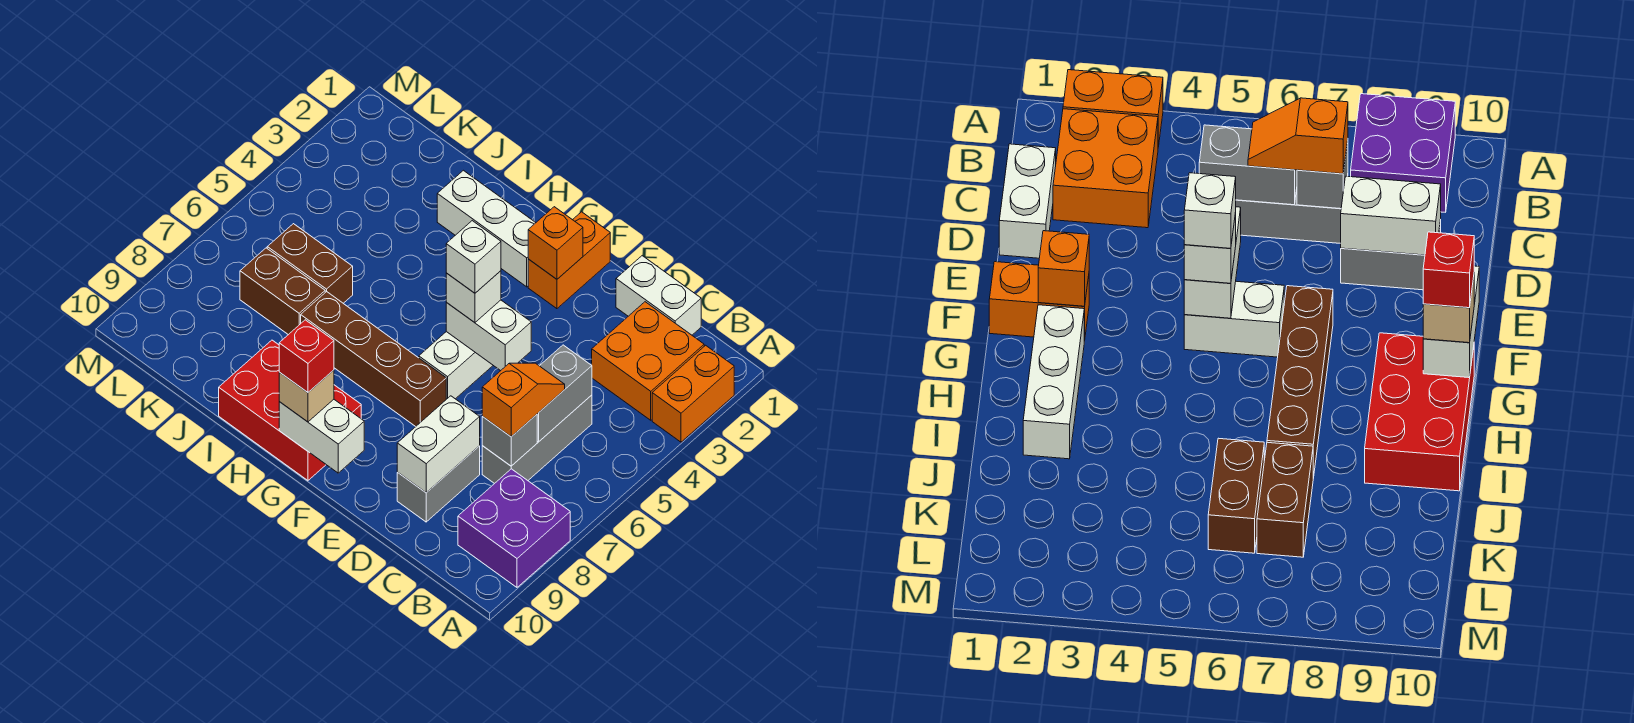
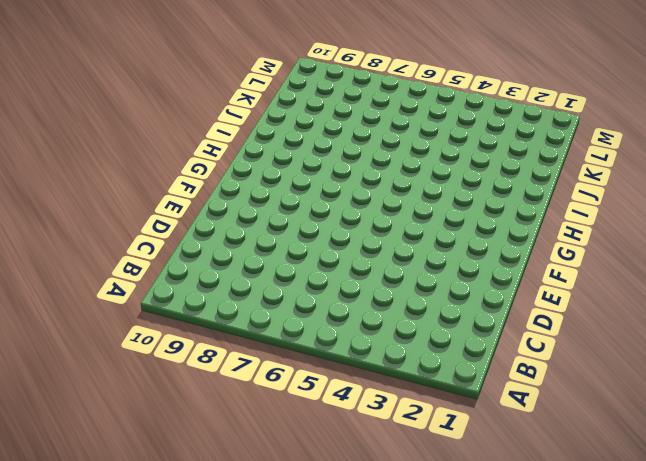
none -> orange 1x2 brick [652,345,734,442]
none -> purple 2x2 brick [458,469,570,587]
none -> orange 2x2 brick [592,302,704,420]

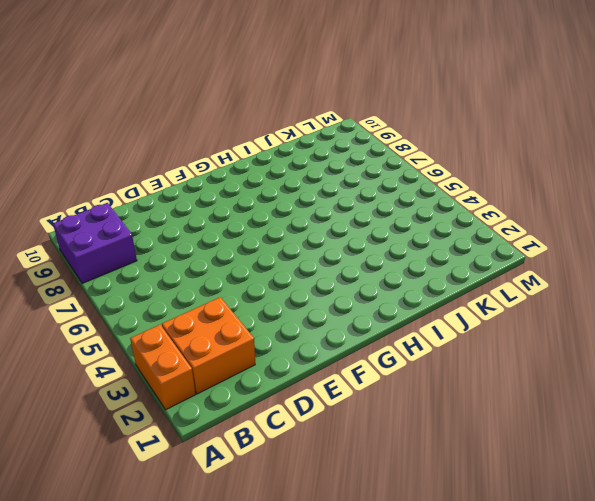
none -> white 1x2 brick [616,256,701,335]
none -> grey 1x3 brick [482,395,592,484]
none -> grey 1x2 brick [397,446,480,522]

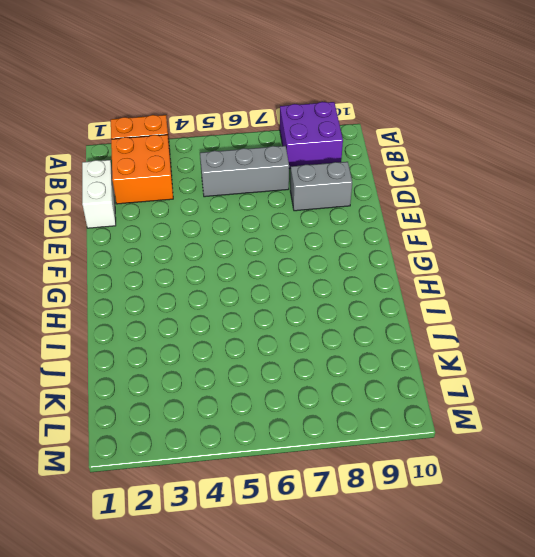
none -> orange 1x2 brick [528,212,610,309]
none -> white 1x2 brick [419,332,493,399]
none -> brown 1x4 brick [301,292,446,427]

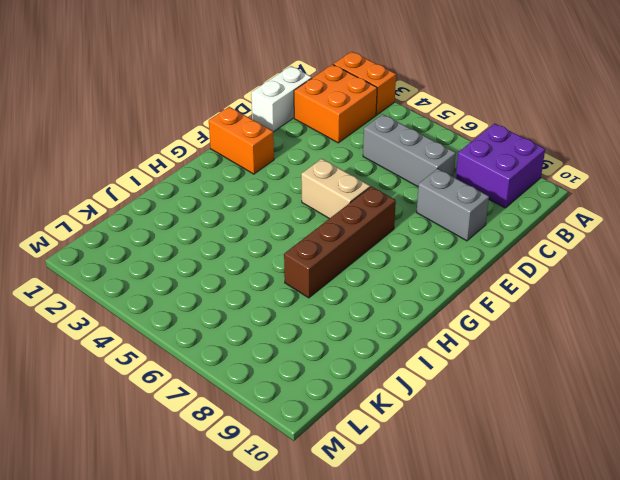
tan 1x2 brick [301,159,370,219] -> white 1x2 brick [419,332,493,399]
none -> white 1x3 brick [437,170,536,287]
none -> red 2x3 brick [219,340,361,480]
none -> brown 1x2 brick [267,224,353,303]

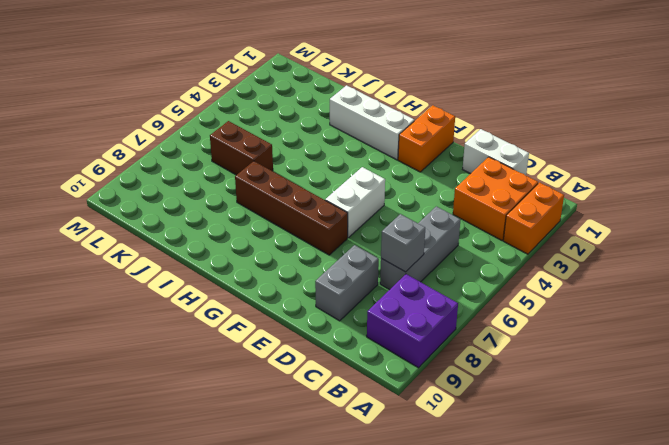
none -> red 2x3 brick [219,340,361,480]
none -> brown 1x2 brick [240,248,325,335]
none -> grey 1x2 brick [537,345,592,442]

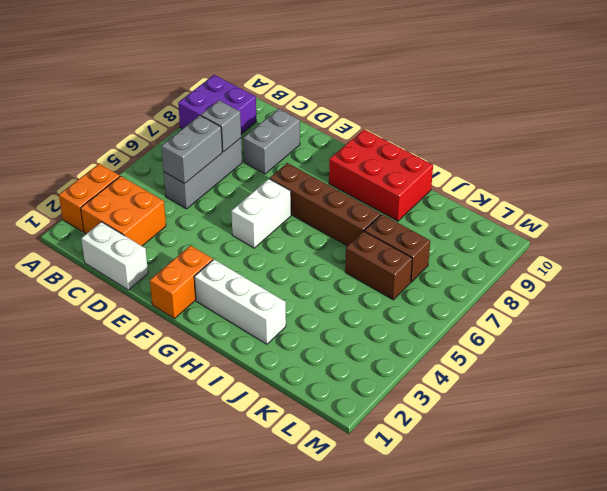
none -> white 1x2 brick [397,396,480,493]
none -> white 1x2 brick [446,300,531,371]
none -> orange 1x1 brick [528,207,583,279]

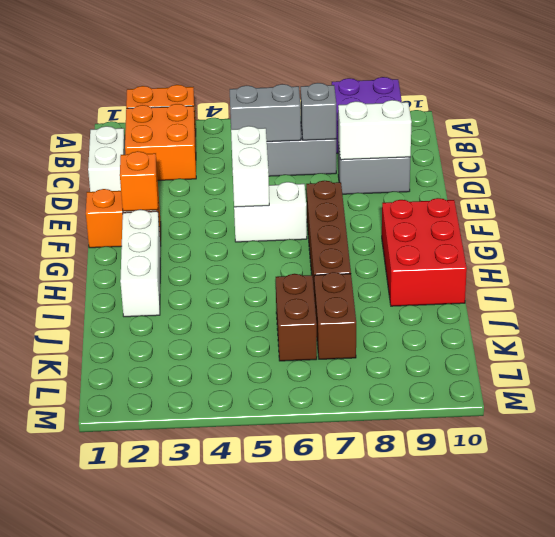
none -> white 1x2 brick [279,400,364,473]
none -> orange 1x2 slope [482,363,565,437]
none -> white 1x1 brick [446,271,501,323]

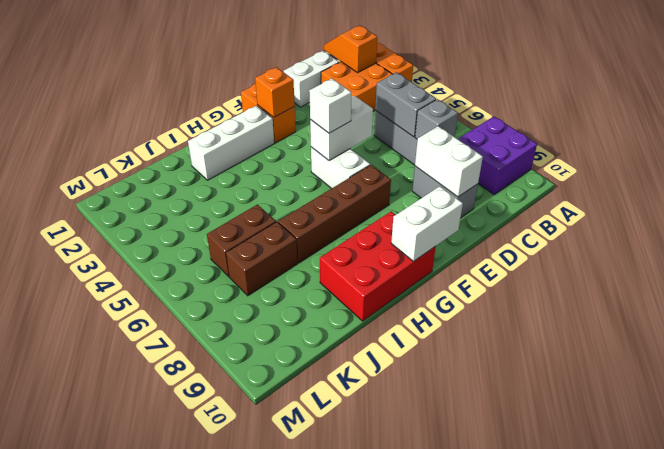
orange 1x2 slope [324,25,377,73] -> orange 1x2 slope moved to [482,363,565,437]
none -> tan 1x1 brick [279,370,334,422]
none -> white 1x1 brick [446,221,501,293]
none -> red 1x1 brick [279,320,334,392]

